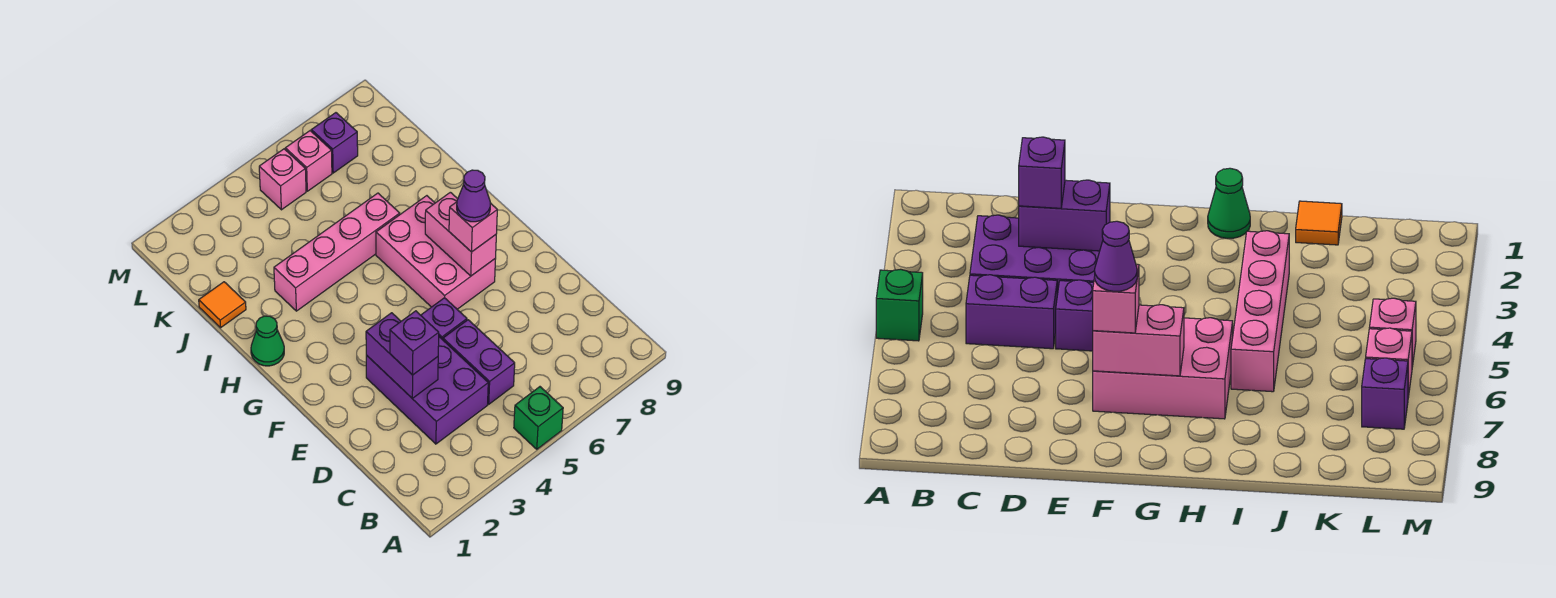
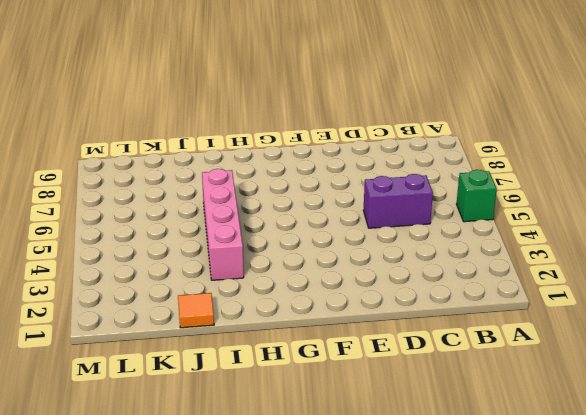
none -> purple 2x3 brick [366,337,488,444]
none -> purple 1x1 brick [421,298,467,340]
none -> pink 2x3 brick [376,196,495,309]

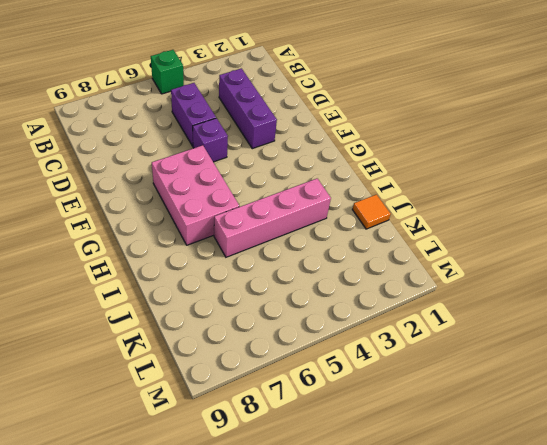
purple 1x3 brick [219,68,277,149] -> purple 2x3 brick [366,337,488,444]
none -> green 1x1 cone [251,316,284,366]
none -> pink 1x1 brick [259,149,306,210]
none -> pink 1x1 brick [285,131,332,191]

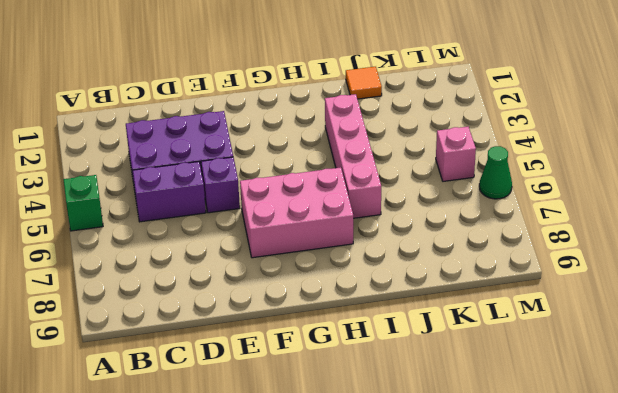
green 1x1 cone [479,146,512,199] -> green 1x1 cone moved to [251,316,284,366]
none -> pink 1x1 brick [285,131,332,191]
none -> purple 1x1 brick [311,113,358,173]
none -> purple 1x2 brick [366,313,438,398]

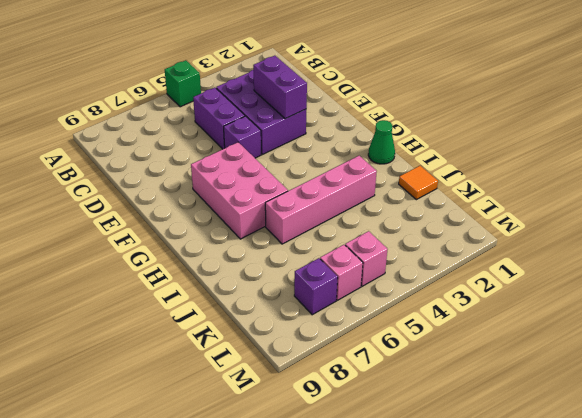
none -> pink 1x2 brick [425,192,496,276]
none -> purple 1x1 brick [390,311,439,375]
none -> pink 1x1 brick [449,202,497,252]

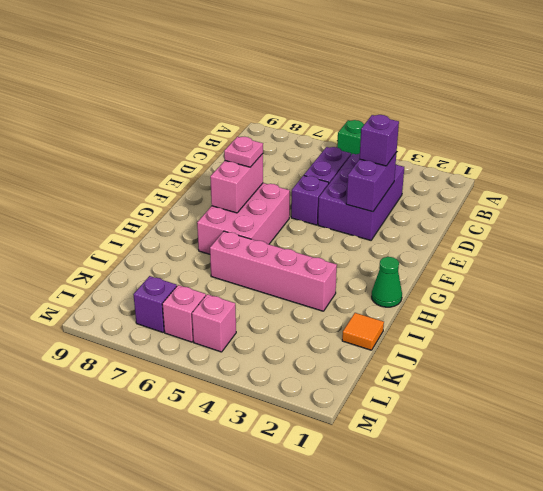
pink 1x1 plate [224,137,263,167] -> pink 1x1 brick [449,202,497,252]
none -> purple 1x1 cone [457,170,490,222]

